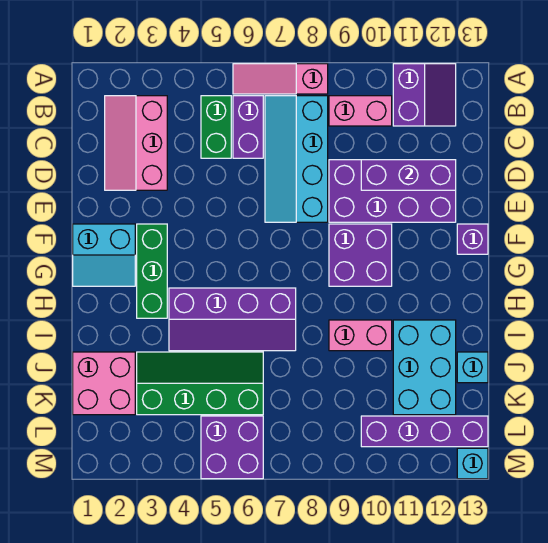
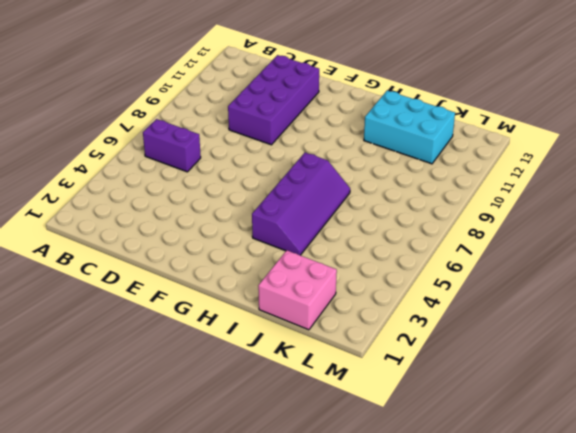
none -> pink 1x3 slope [233,64,328,94]
none -> purple 2x2 slope [393,64,456,126]
none -> pink 2x3 slope [105,96,167,190]

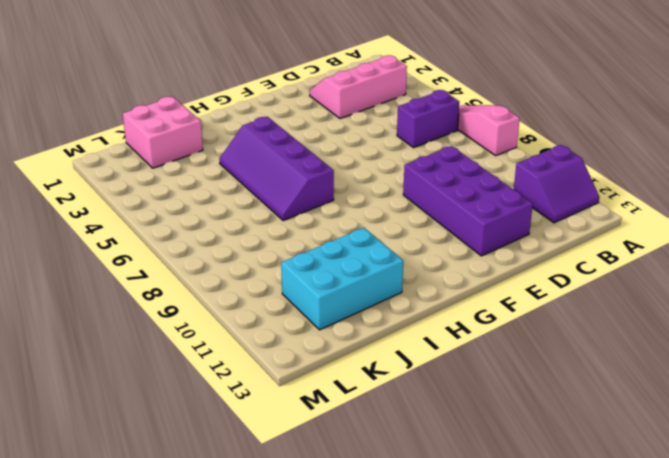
none -> green 1x2 brick [201,96,231,158]
none -> cyan 2x4 slope [265,96,328,222]
none -> pink 1x2 brick [329,96,392,126]

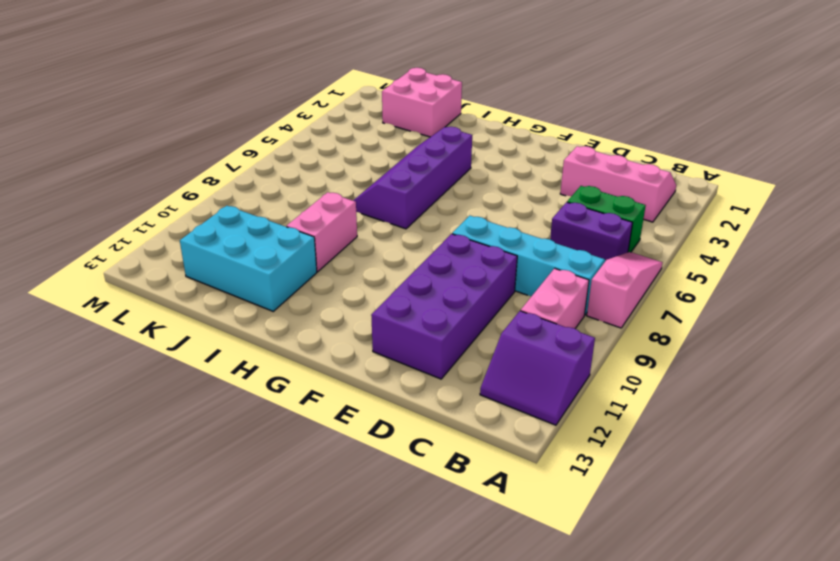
none -> cyan 2x2 slope [73,224,135,286]
none -> green 1x3 brick [137,224,167,318]
none -> purple 2x2 brick [329,224,392,286]

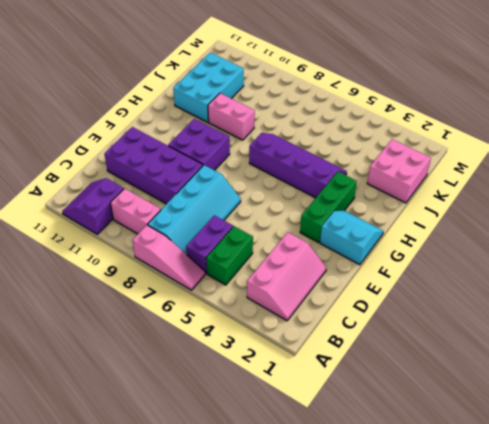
none -> purple 1x1 brick [457,224,488,254]
none -> green 2x4 slope [137,352,263,415]
none -> cyan 1x1 brick [457,352,488,383]

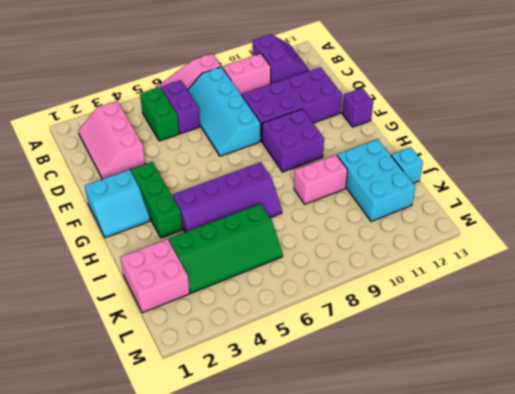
green 2x4 slope [169,204,283,293] -> green 2x4 slope turned to [137,352,263,415]
none -> purple 2x2 brick [201,416,263,479]
none -> purple 1x4 brick [361,416,488,447]
none -> cyan 1x1 brick [457,448,488,479]

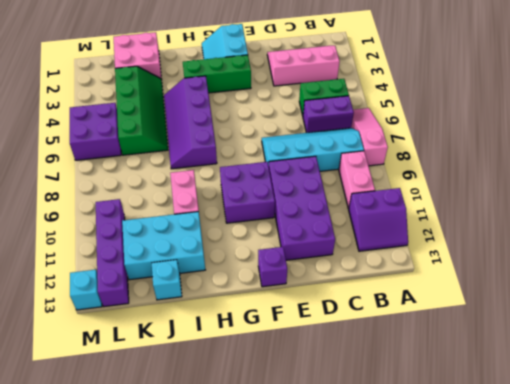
none -> purple 1x3 brick [361,160,456,190]

